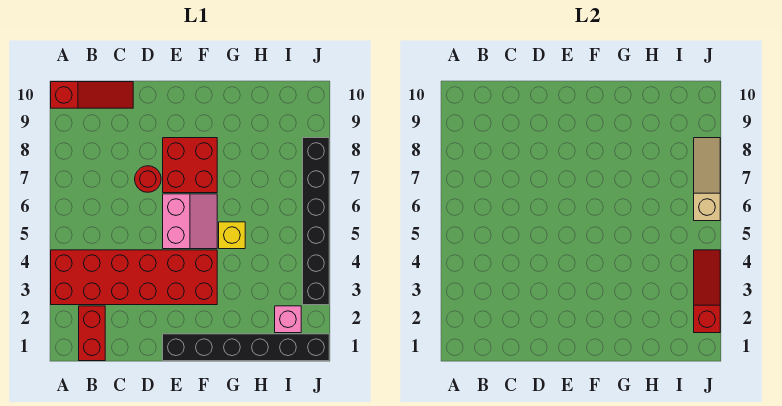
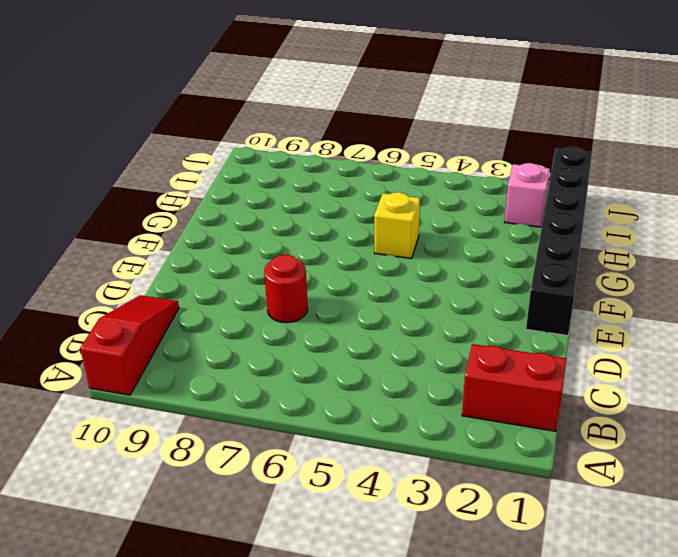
none -> red 2x6 brick [51,250,217,305]
none -> pink 2x2 slope [163,194,217,249]
none -> red 2x2 brick [163,138,217,193]

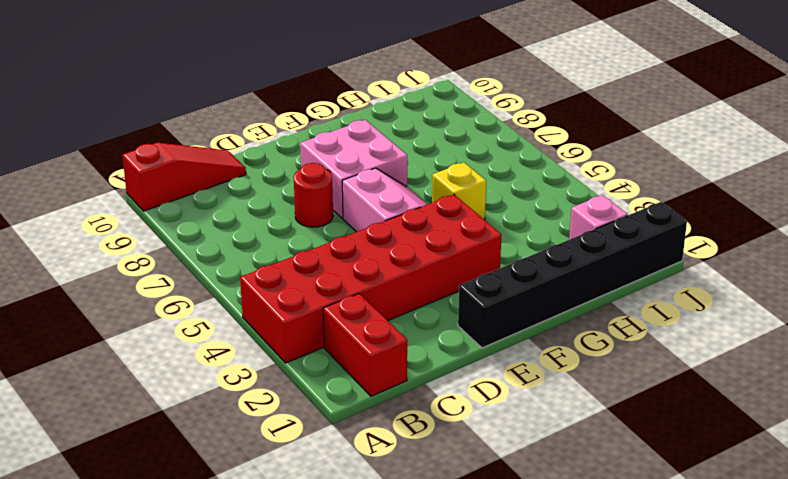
pink 2x2 brick [300,120,407,218] -> red 2x2 brick [163,138,217,193]
none -> black 1x6 brick [303,138,329,305]
none -> red 1x3 slope [694,250,720,333]
none -> tan 1x3 slope [694,138,720,221]

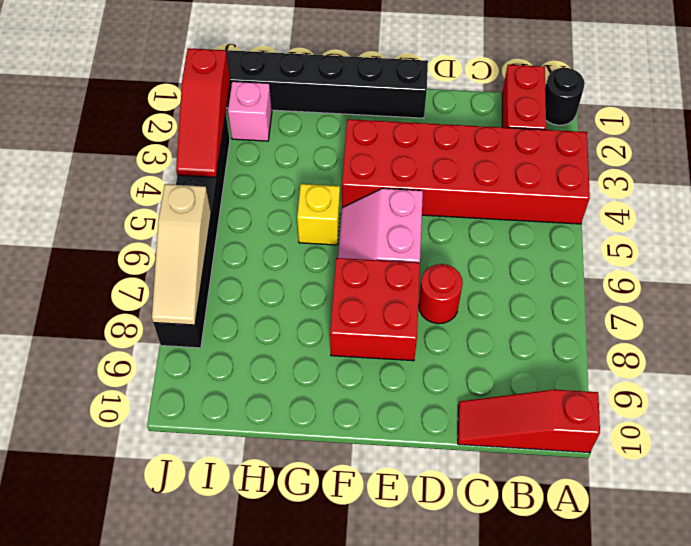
black 1x1 round brick [545,68,585,125] -> none

